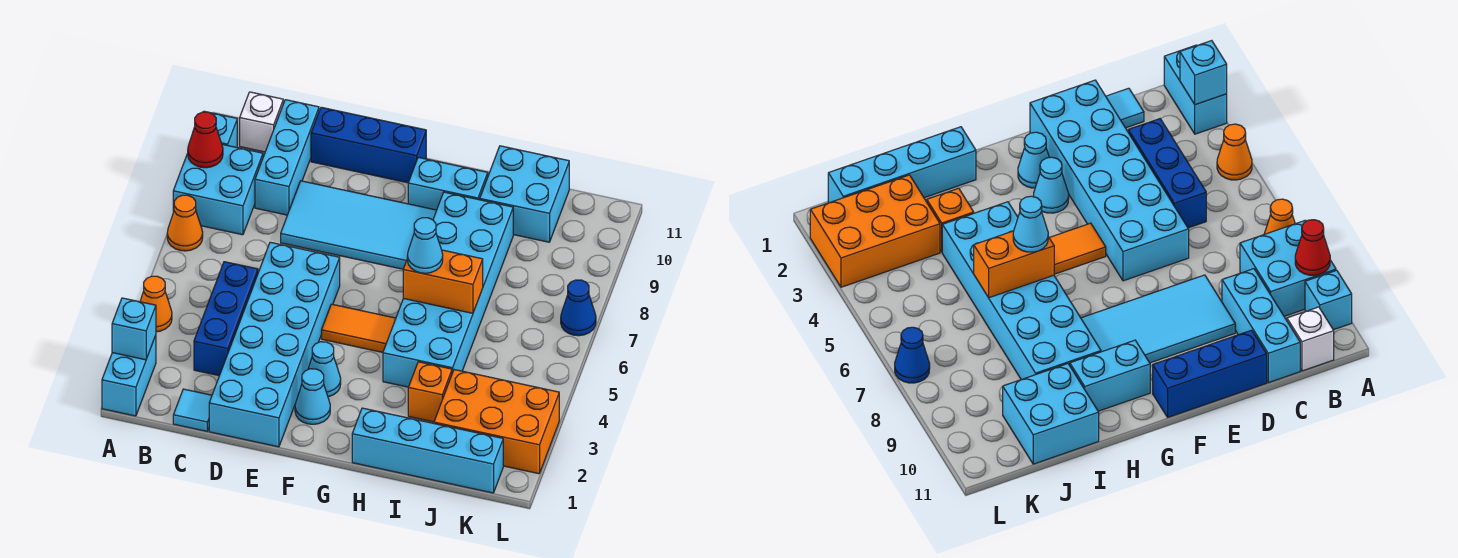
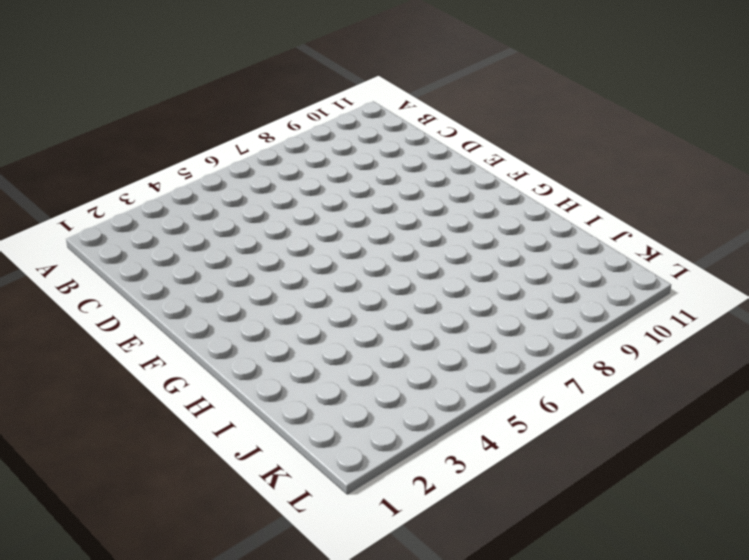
none -> cyan 1x2 brick [102,335,156,416]
none -> orange 1x1 cone [140,276,172,332]
none -> orange 1x1 cone [167,195,203,251]

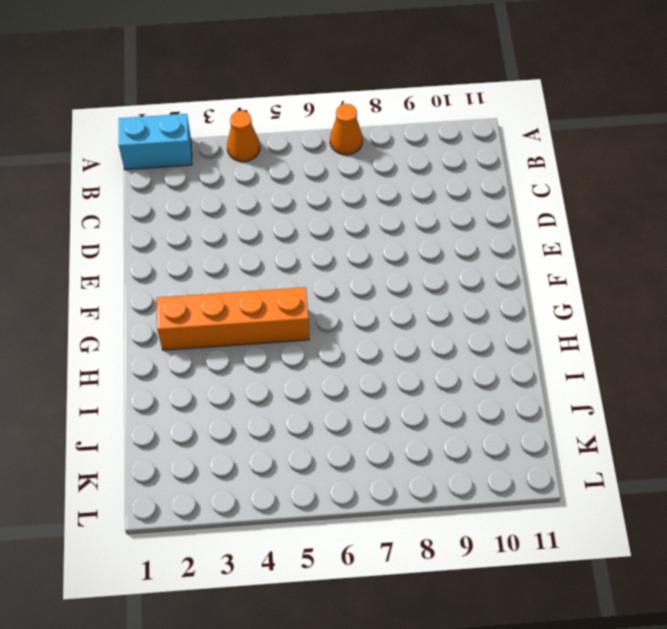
orange 1x4 brick [157,287,309,350] -> orange 1x2 tile [322,304,396,352]
none -> cyan 2x2 brick [173,144,263,235]
none -> cyan 1x1 brick [203,111,237,147]
none -> white 1x1 brick [240,92,283,152]

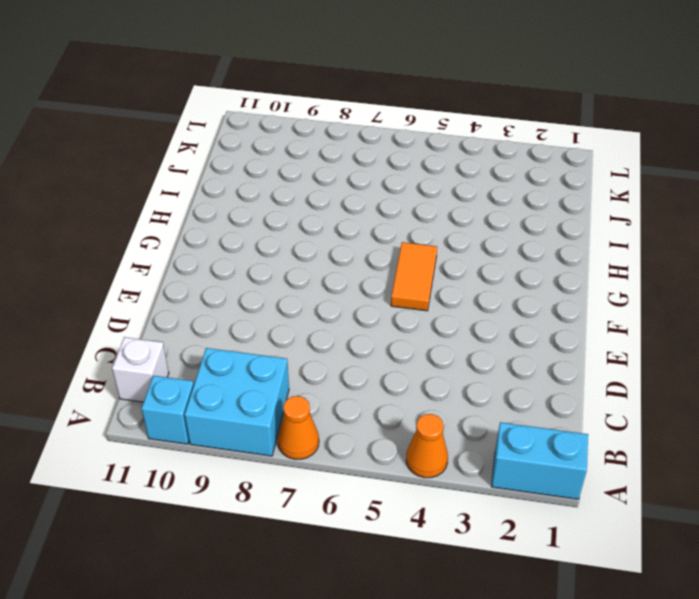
none -> cyan 1x1 tile [173,389,212,431]
none -> blue 1x3 brick [194,262,258,376]
none -> cyan 1x3 brick [255,100,319,215]

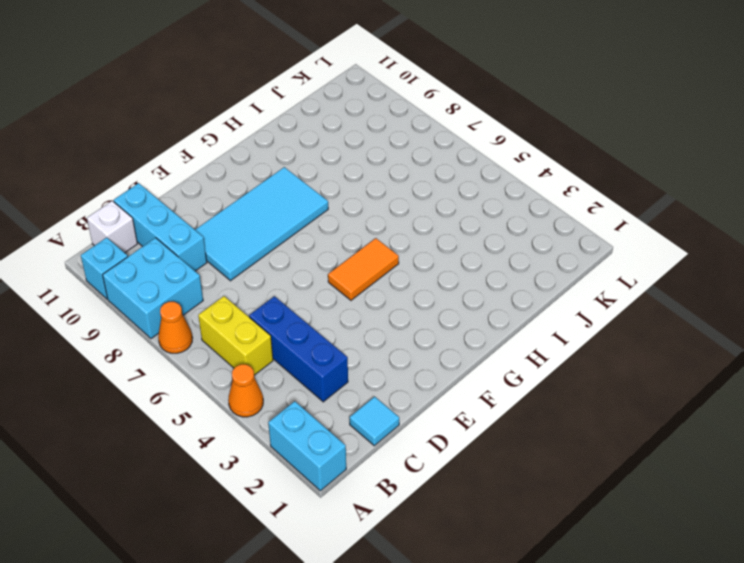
yellow 1x2 brick [198,296,273,375] -> none
none -> cyan 2x6 brick [209,242,340,447]
none -> blue 1x3 brick [311,107,426,183]
none -> cyan 1x1 cone [295,369,330,424]

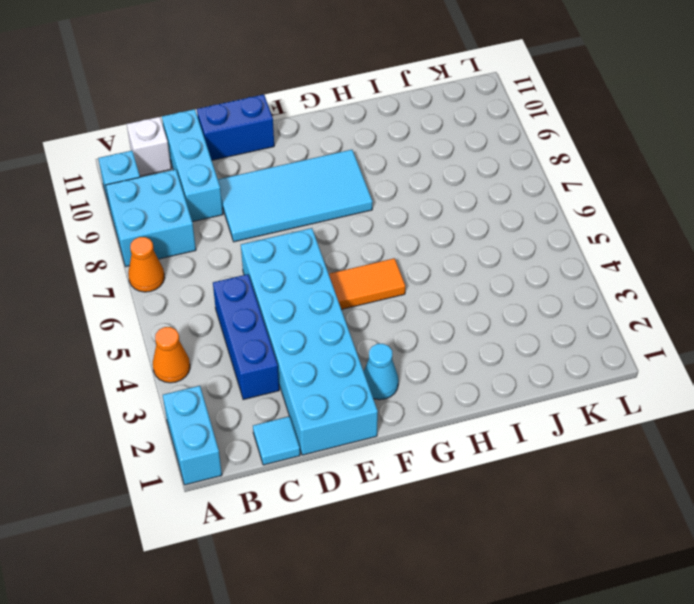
blue 1x2 brick [197,94,274,160] -> blue 1x3 brick [311,107,426,183]
none -> cyan 1x1 cone [308,342,341,397]
none -> cyan 1x2 brick [408,157,488,210]
none -> cyan 1x4 brick [352,408,503,493]

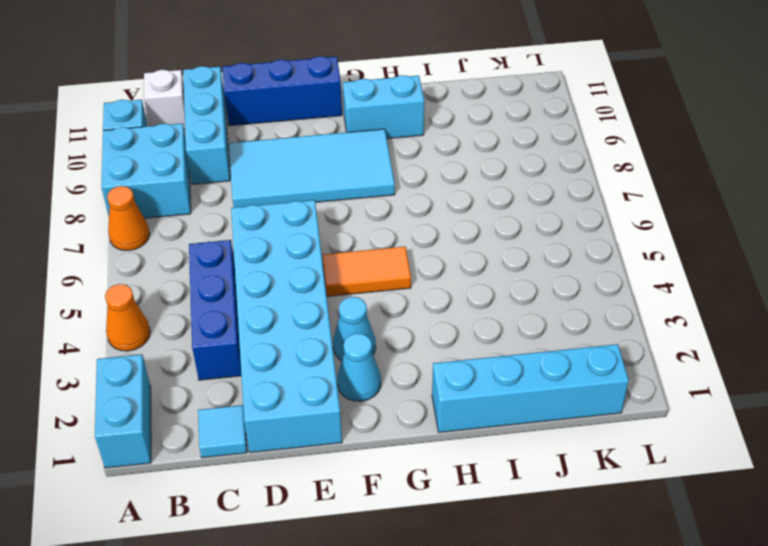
none -> cyan 2x6 brick [383,192,513,387]
none -> orange 1x1 brick [408,362,452,422]
none -> cyan 2x2 brick [480,146,569,242]

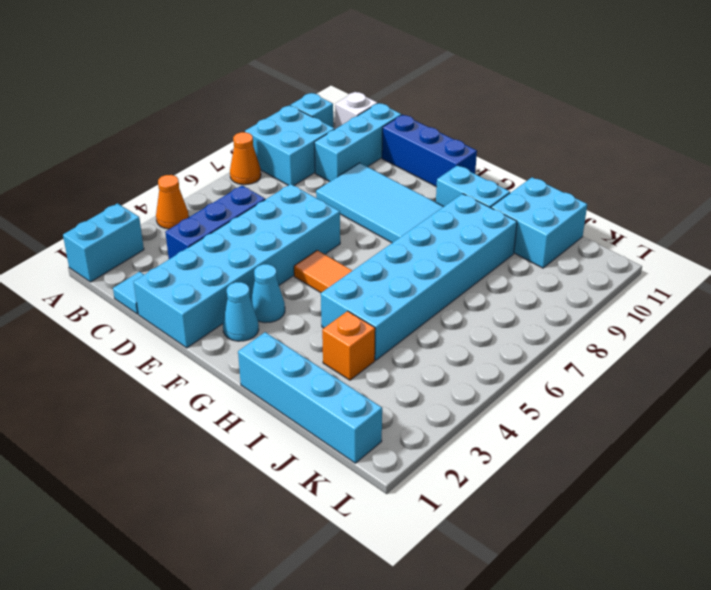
none -> orange 2x3 brick [434,370,559,474]
none -> blue 1x1 cone [561,280,596,336]
none -> cyan 1x1 brick [112,298,156,360]

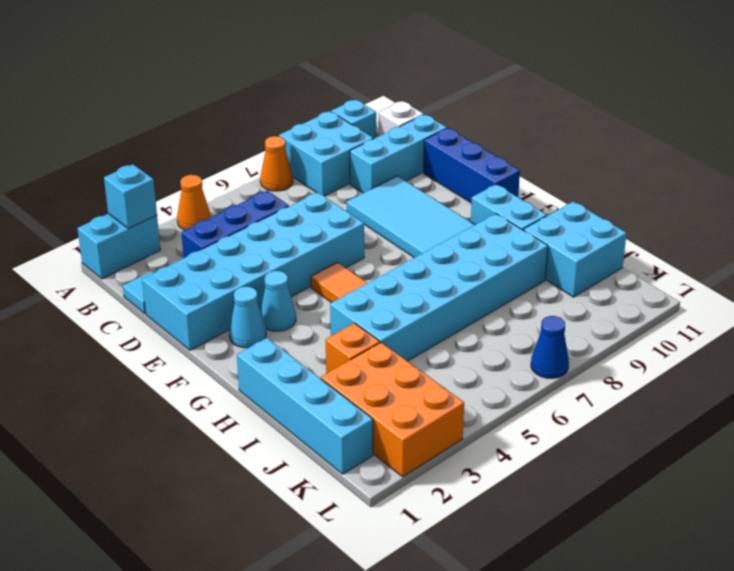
none -> red 1x1 cone [188,112,223,168]
none -> orange 1x2 brick [403,250,483,313]
none -> cyan 1x1 cone [407,218,443,273]

